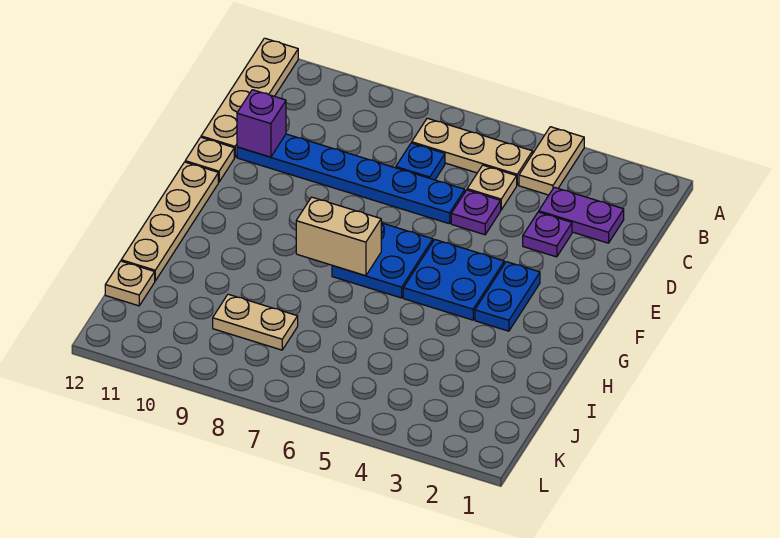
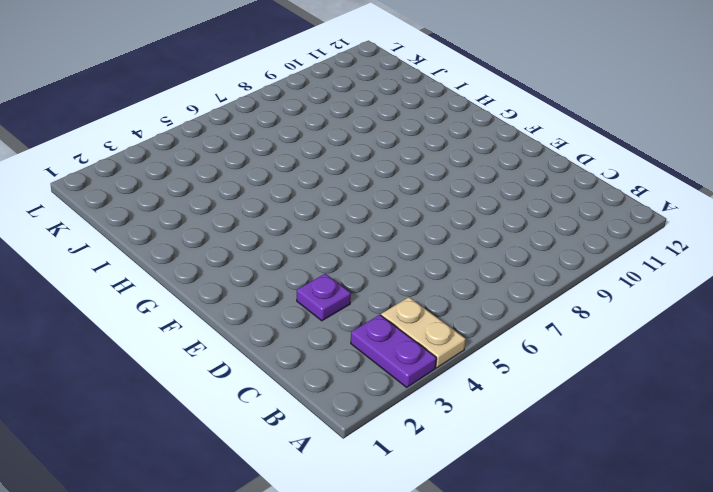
purple 1x2 plate [351,315,436,387] -> purple 1x2 plate turned to [539,187,624,243]
none -> tan 1x4 plate [201,38,298,157]
none -> tan 1x3 plate [412,118,533,185]
none -> tan 1x1 plate [467,165,517,210]

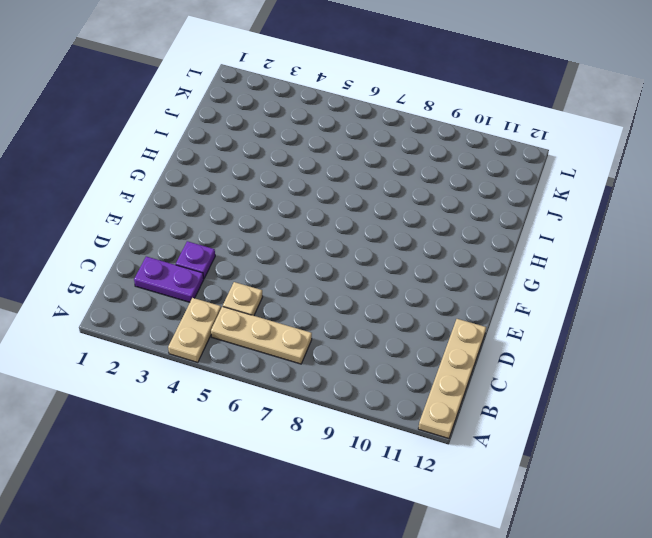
none -> blue 1x1 plate [396,143,445,180]
none -> purple 1x1 plate [451,190,501,235]
none -> blue 1x6 plate [237,134,465,224]

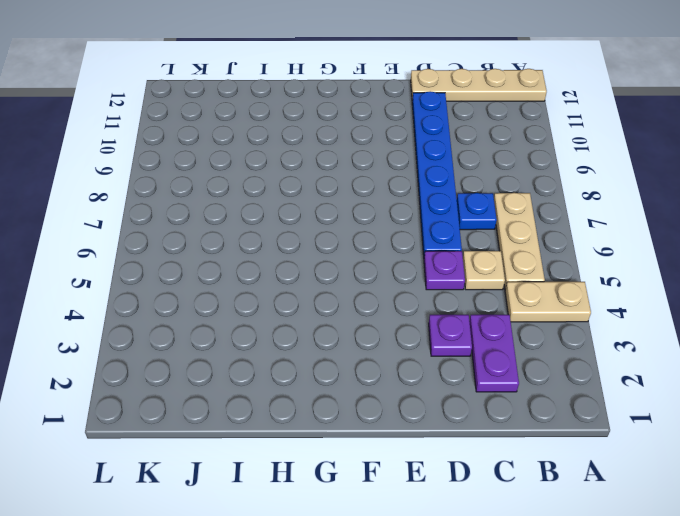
none -> tan 1x1 plate [185,137,234,182]
none -> blue 1x2 plate [475,262,540,331]
none -> blue 2x2 plate [403,240,504,320]

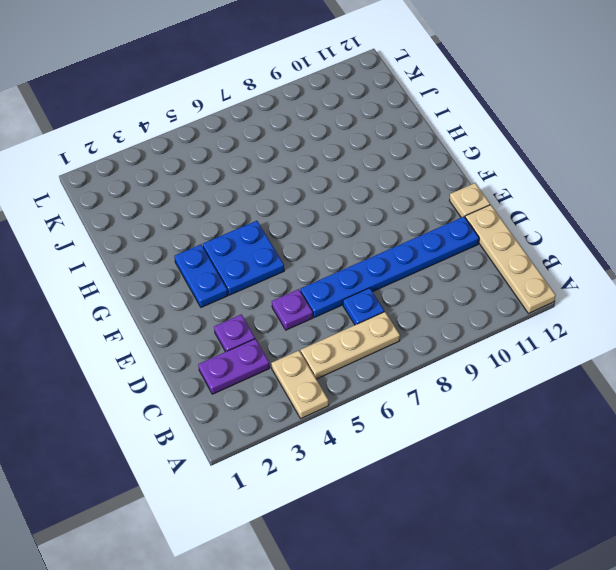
none -> tan 1x1 plate [467,165,517,210]
none -> blue 2x2 plate [332,223,433,298]
none -> tan 1x4 plate [121,162,218,281]

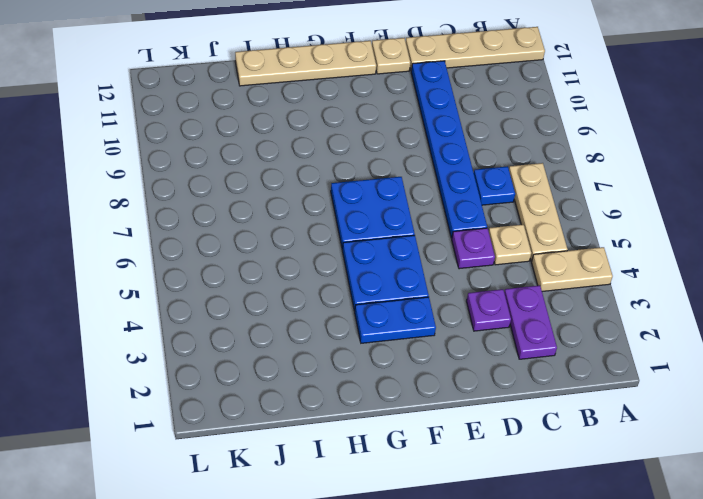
none -> tan 1x2 plate [213,294,298,350]
none -> tan 1x1 plate [105,261,155,306]
none -> purple 1x1 brick [237,90,286,157]

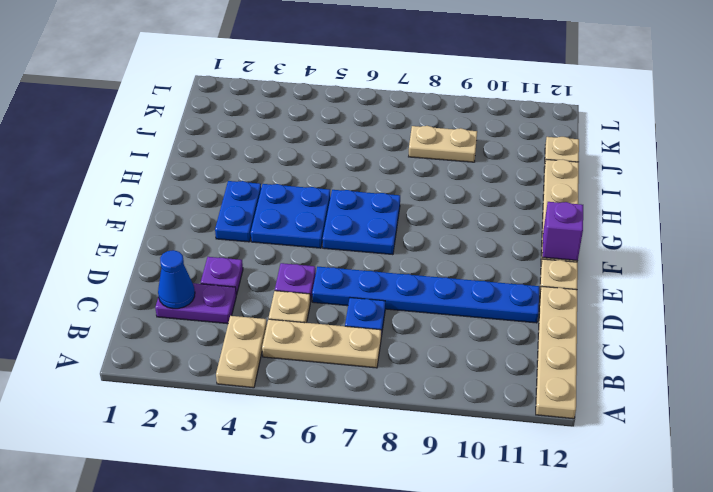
blue 1x1 cone [158,250,195,309] -> none
purple 1x1 brick [542,202,583,261] -> purple 1x1 brick moved to [237,90,286,157]
none -> tan 1x2 brick [296,197,381,276]

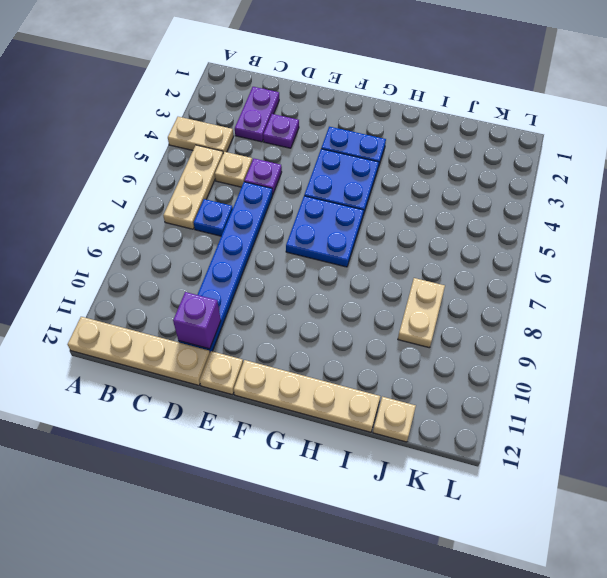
none -> tan 1x2 brick [296,197,381,276]

